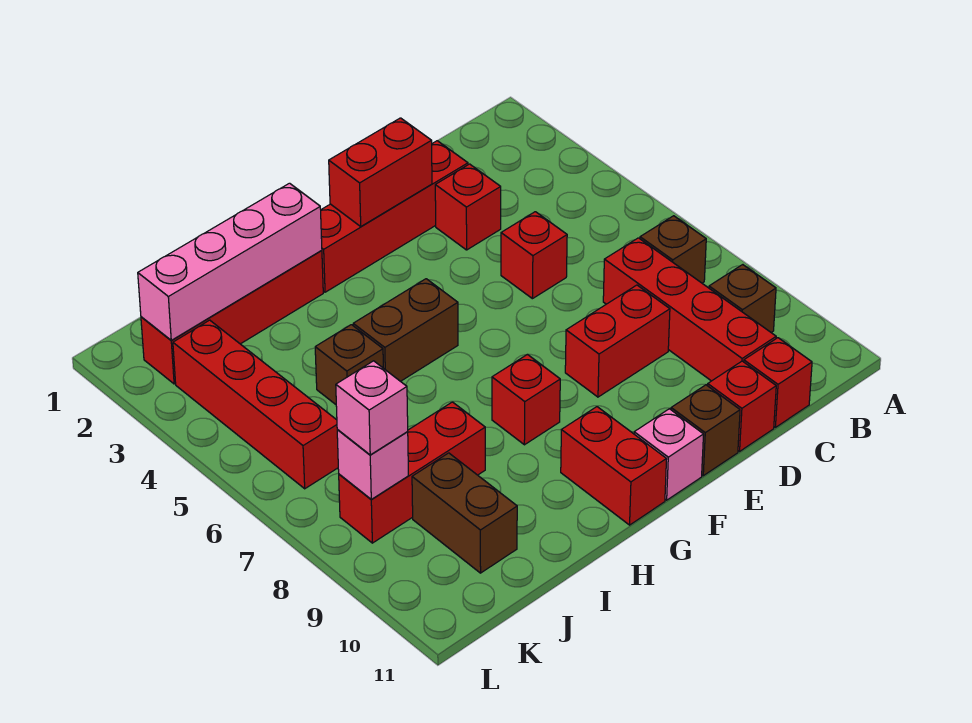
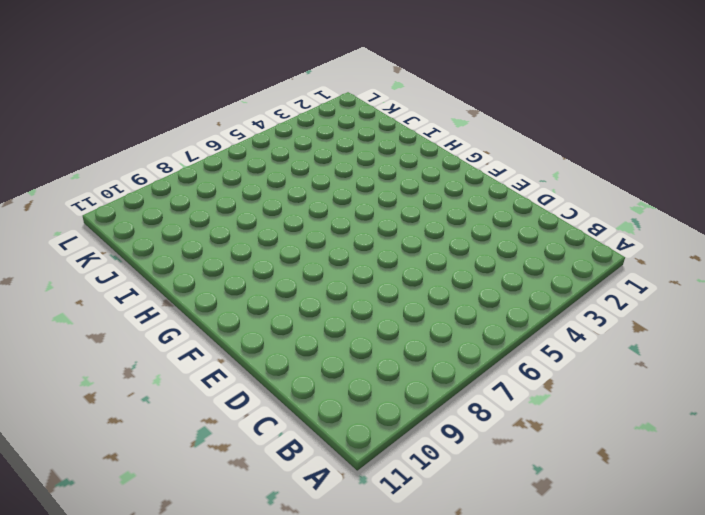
none -> brown 1x1 brick [640,216,706,283]
none -> brown 1x1 brick [709,265,776,332]
none -> red 1x4 brick [603,238,776,381]

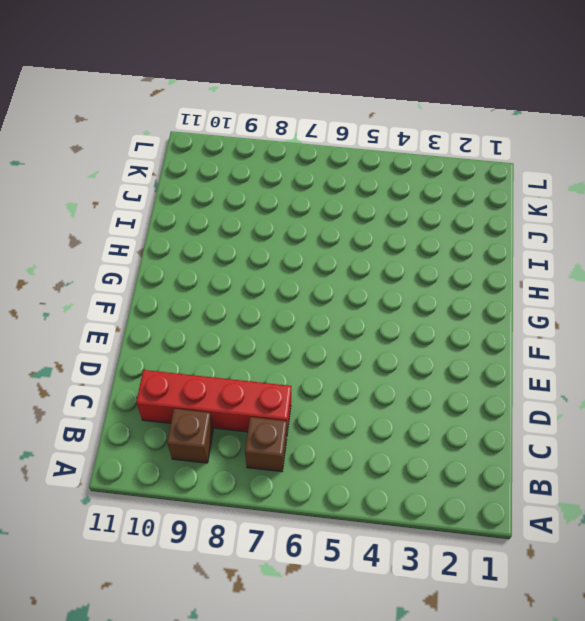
none -> red 1x1 brick [744,338,812,427]
none -> red 1x4 brick [321,141,468,292]
none -> red 1x1 brick [435,164,501,250]

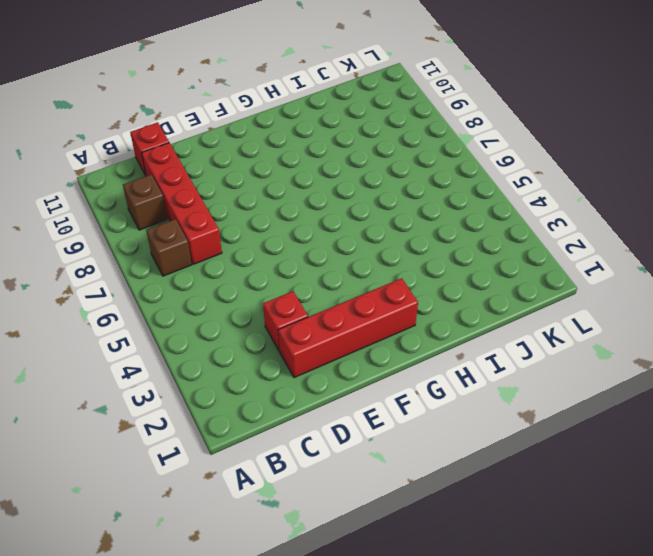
none -> red 1x1 brick [501,212,567,299]
none -> red 1x2 brick [565,285,670,397]
none -> red 1x1 brick [708,361,776,451]

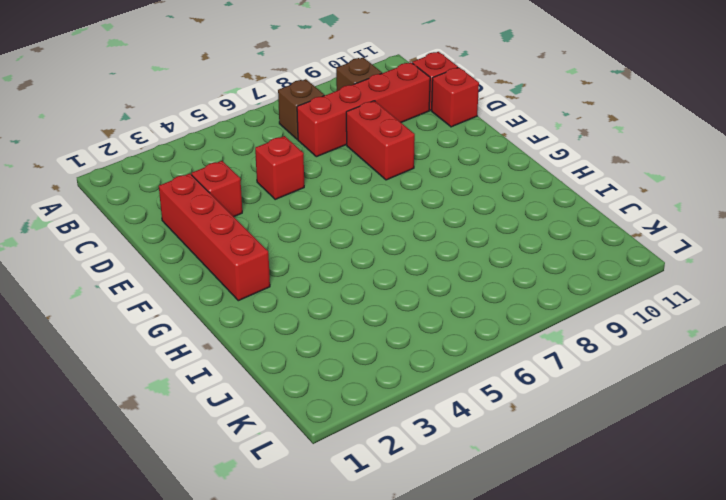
none -> brown 1x1 brick [671,385,740,476]
none -> pink 1x1 brick [634,409,704,500]
none -> brown 1x2 brick [353,279,458,381]

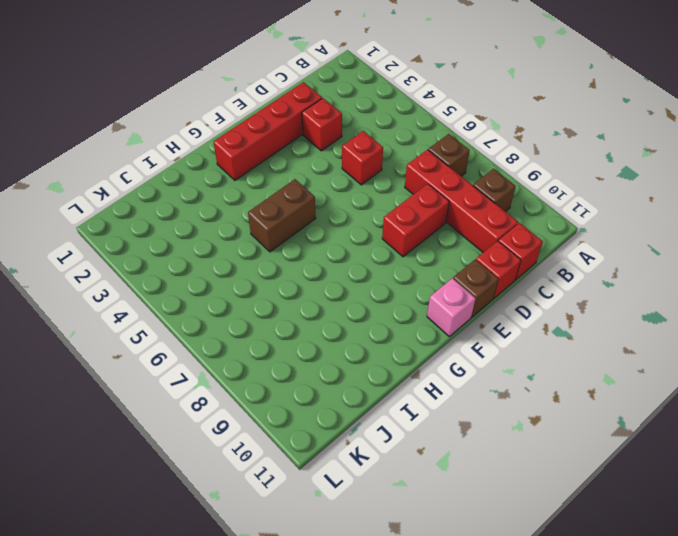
none -> red 1x1 brick [492,354,560,445]
none -> red 1x2 brick [561,407,667,525]
none -> red 1x4 brick [141,251,323,384]

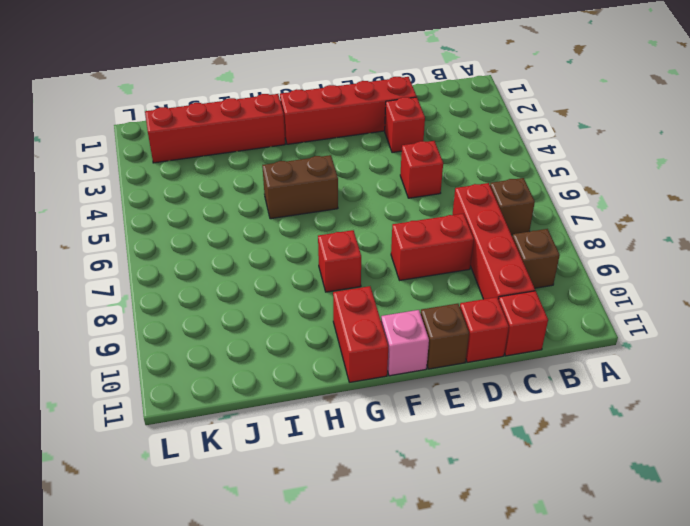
none -> brown 1x1 brick [315,325,383,404]
none -> red 1x3 brick [339,402,485,543]
none -> brown 1x2 brick [412,453,517,573]

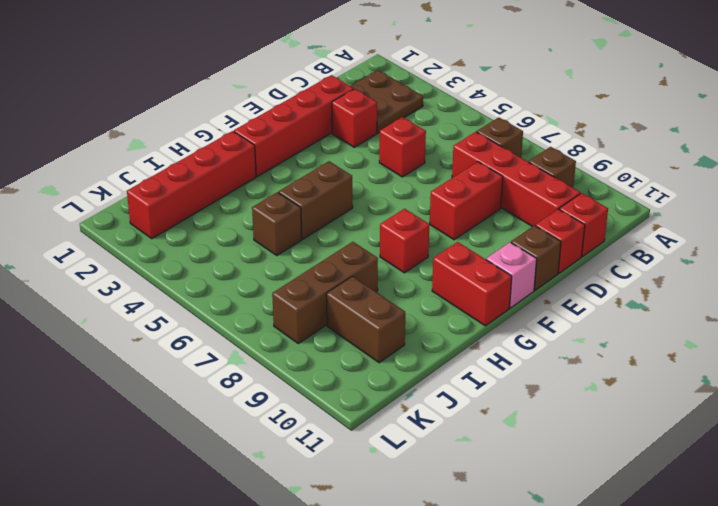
brown 2x2 plate [350,70,423,133] -> none
brown 1x3 brick [272,242,378,343] -> red 1x3 brick [339,402,485,543]
none -> red 1x4 brick [173,320,338,489]
none -> red 1x2 brick [329,118,432,226]
none -> pink 1x4 brick [138,183,322,340]

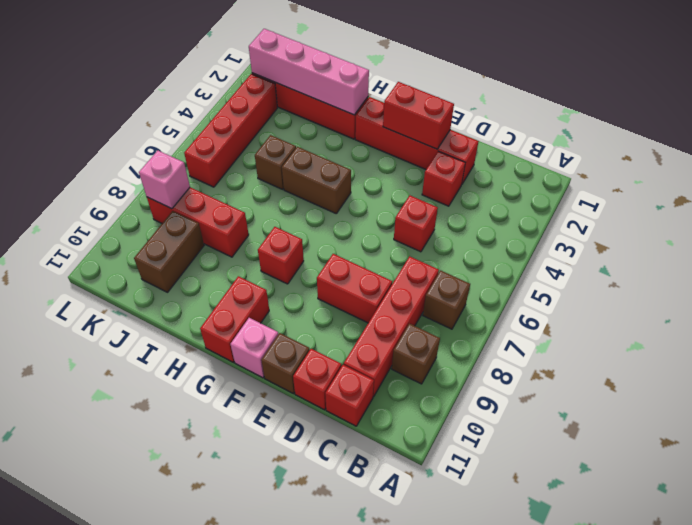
none -> pink 1x1 brick [336,361,408,455]

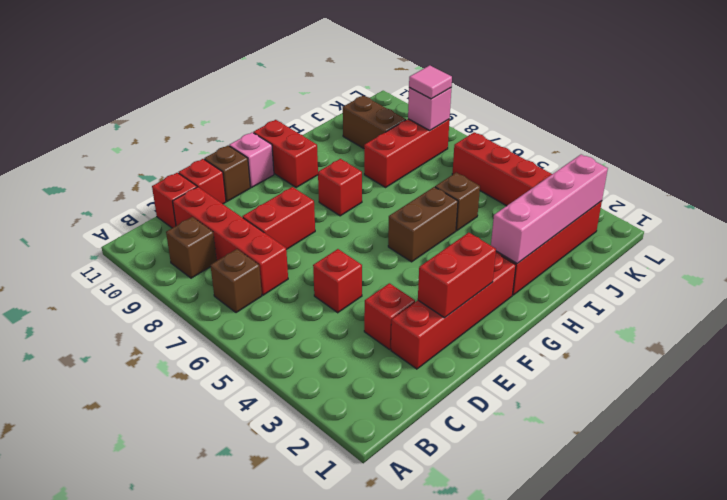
pink 1x1 tile [409,65,452,99] -> pink 1x1 brick [336,361,408,455]

